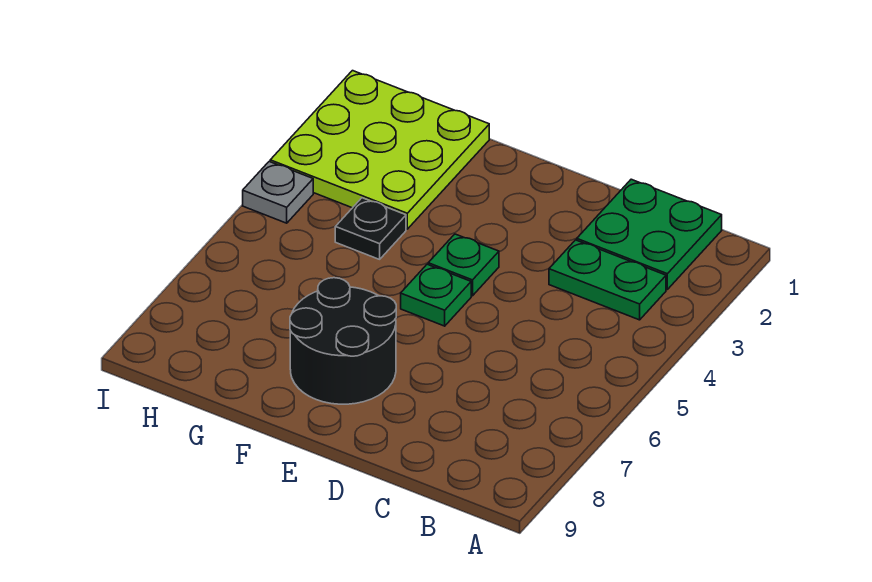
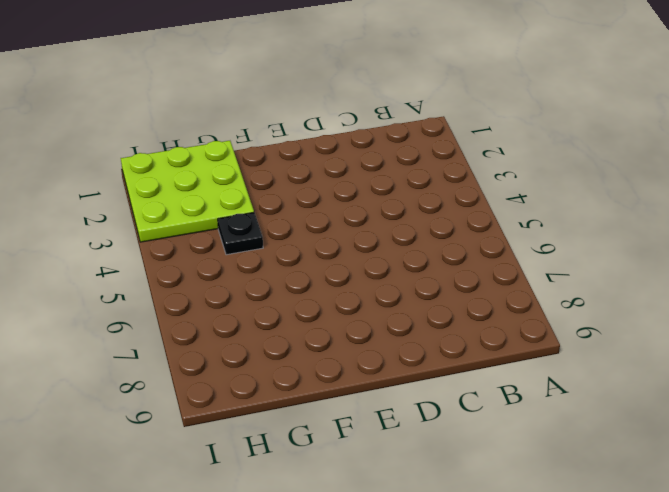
none -> green 2x2 plate [577,179,722,289]
none -> green 1x2 plate [549,240,666,320]

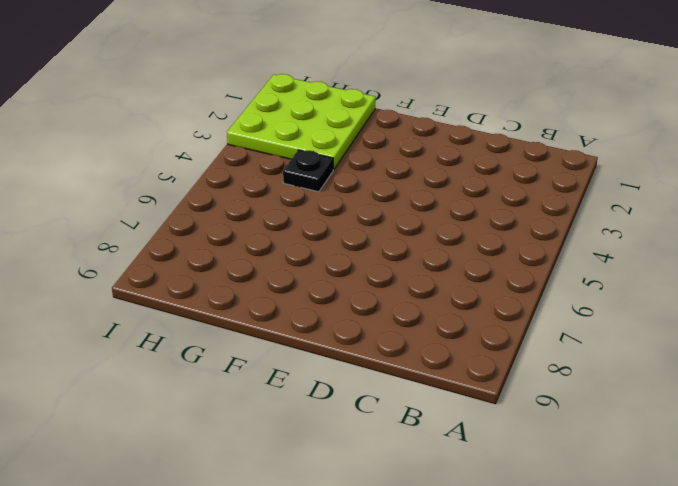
none -> green 2x2 plate [577,179,722,289]
none -> green 1x2 plate [549,240,666,320]

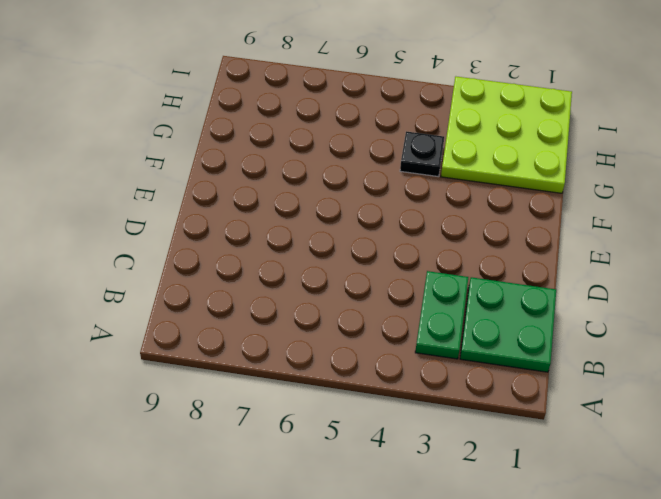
none -> green 1x1 plate [428,234,499,296]
none -> green 1x1 plate [401,264,471,326]

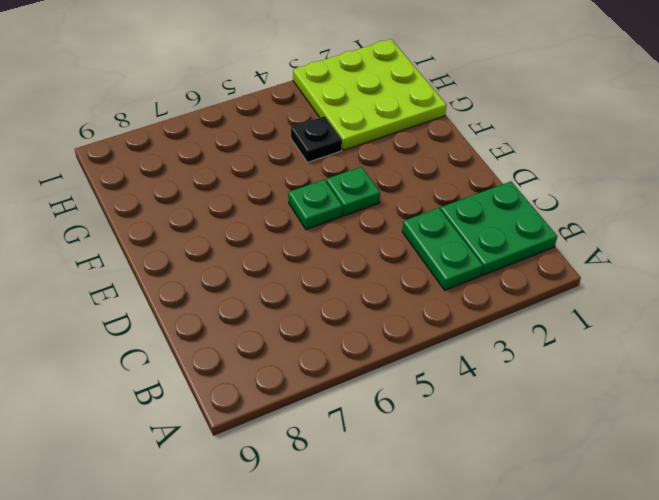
none -> black 2x2 round brick [290,278,396,404]
none -> grey 1x1 plate [243,162,313,223]

